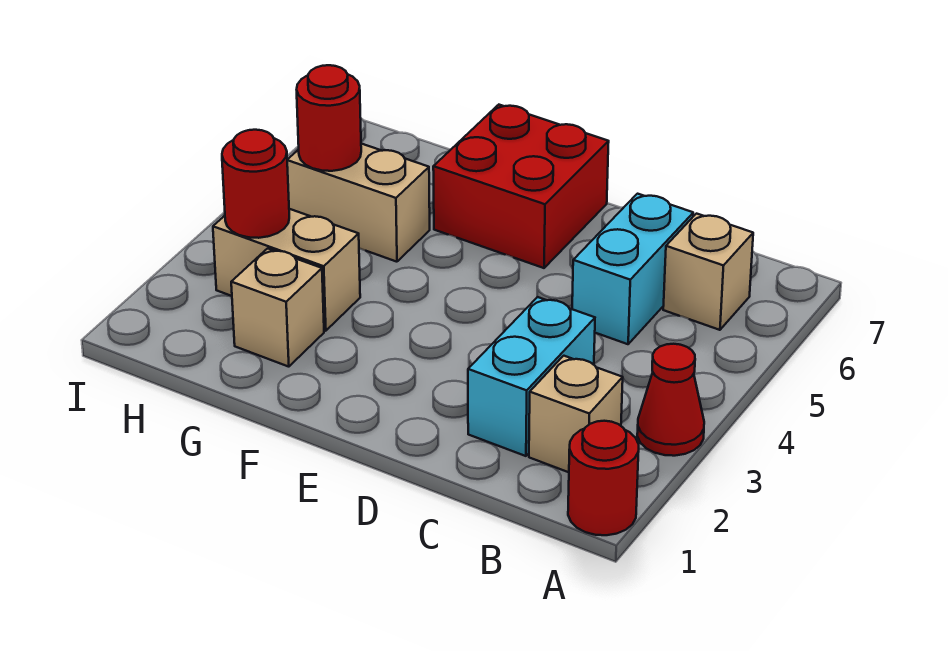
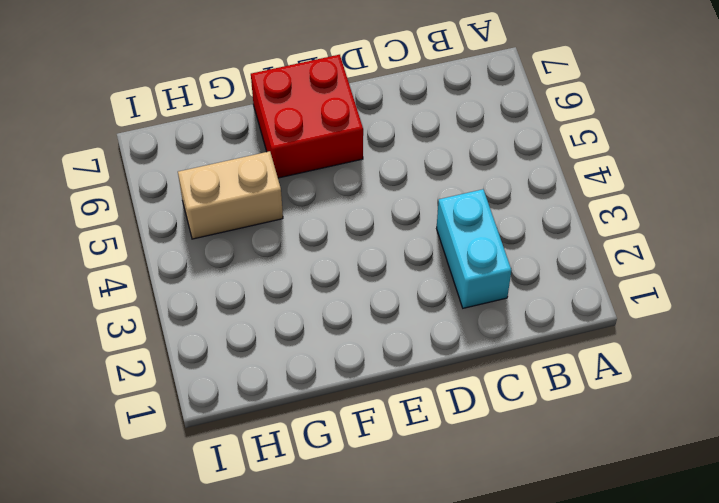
none -> red 1x1 round brick [568,421,639,535]
none -> red 1x1 cone [637,344,704,456]
none -> tan 1x1 brick [529,356,623,472]

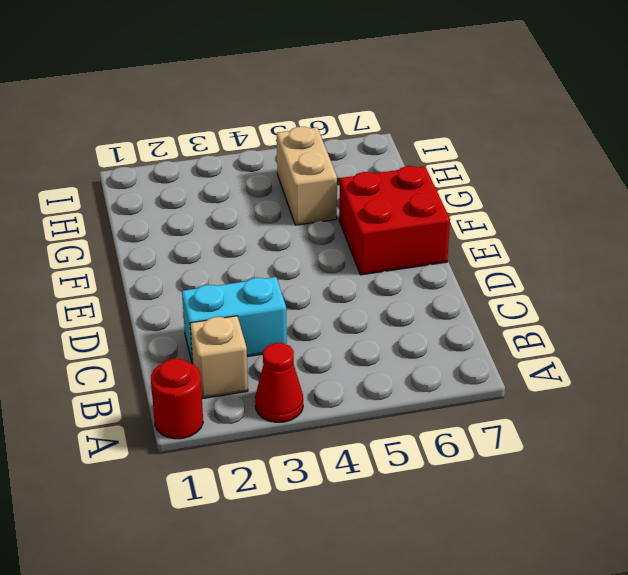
none -> tan 1x1 brick [663,214,753,330]
none -> cyan 1x2 brick [572,194,693,344]
none -> tan 1x1 brick [231,248,324,367]

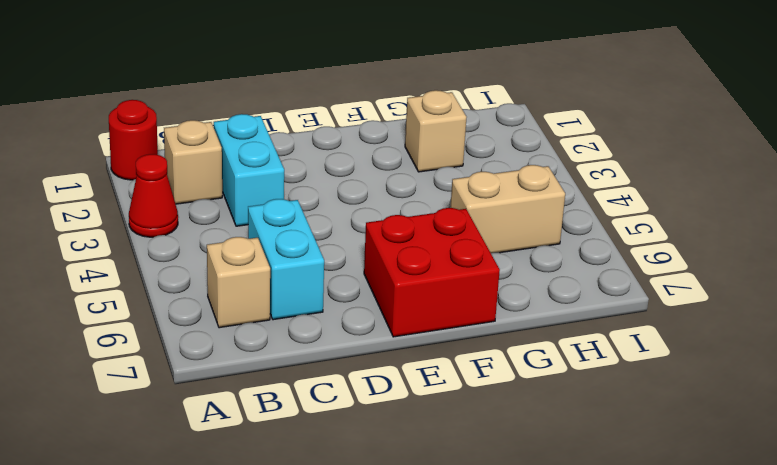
none -> tan 1x2 brick [213,209,360,331]
none -> red 1x1 round brick [222,130,289,238]
none -> red 1x1 round brick [297,65,361,171]

